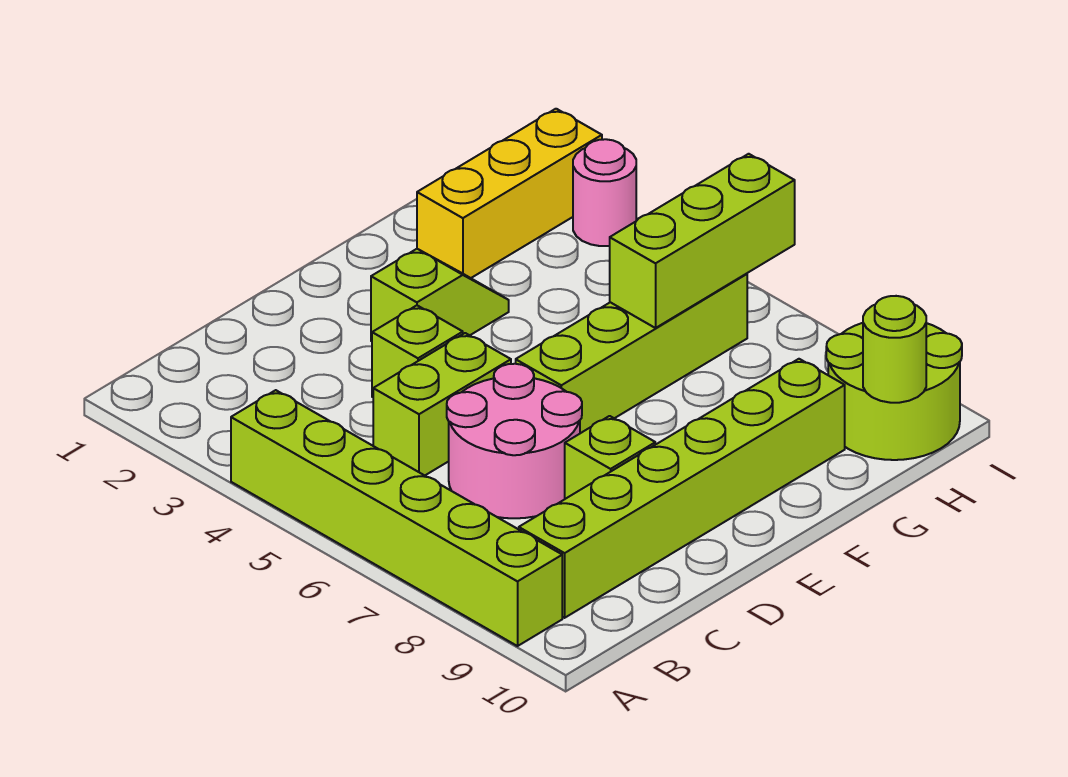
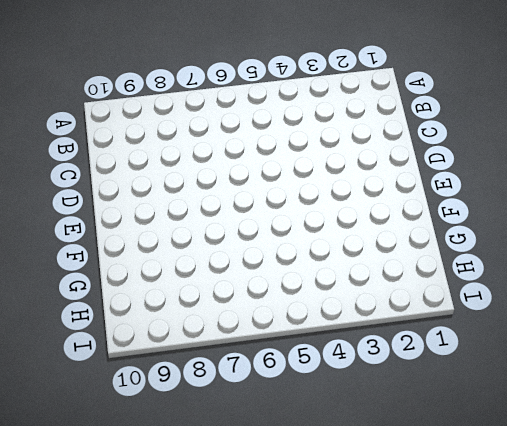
none -> lime 1x6 brick [231,390,562,646]
none -> lime 1x6 brick [519,359,845,618]
none -> lime 1x2 brick [373,333,511,475]

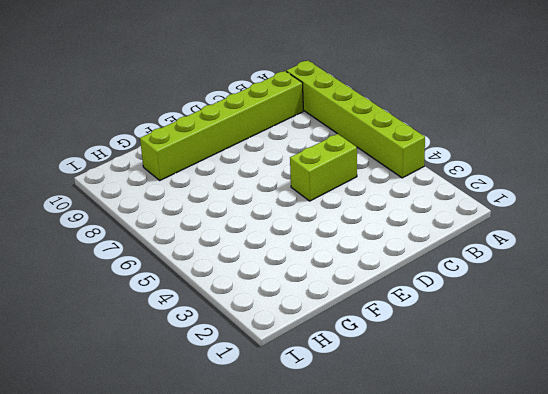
none -> pink 2x2 round brick [447,364,582,518]
none -> lime 1x1 brick [372,305,463,397]
none -> lime 1x1 brick [565,416,655,499]

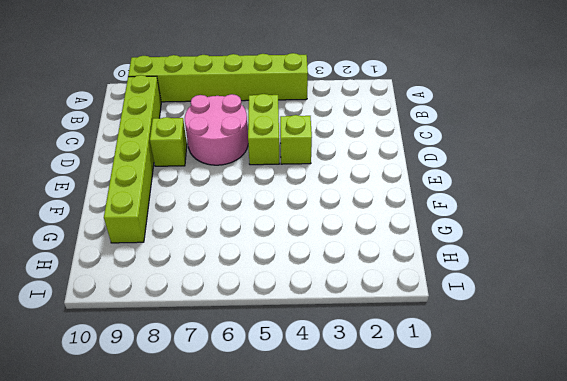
none -> lime 1x2 slope [371,249,509,341]
none -> lime 1x4 brick [516,274,747,433]
none -> yellow 1x3 brick [417,109,602,278]

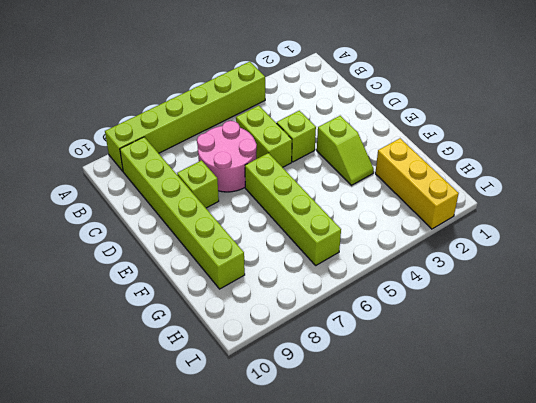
none -> lime 2x2 round brick [826,323,962,460]
none -> pink 1x1 round brick [573,139,636,246]
none -> lime 1x3 brick [610,154,795,328]

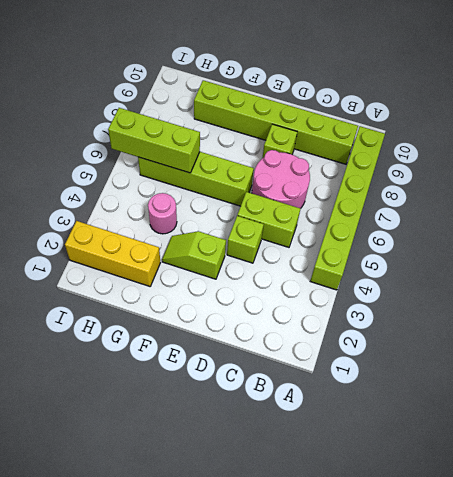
pink 1x1 round brick [148,193,177,234] -> pink 1x1 round brick moved to [573,139,636,246]
none -> lime 2x2 round brick [826,323,962,460]
none -> lime 1x1 round brick [863,296,926,403]

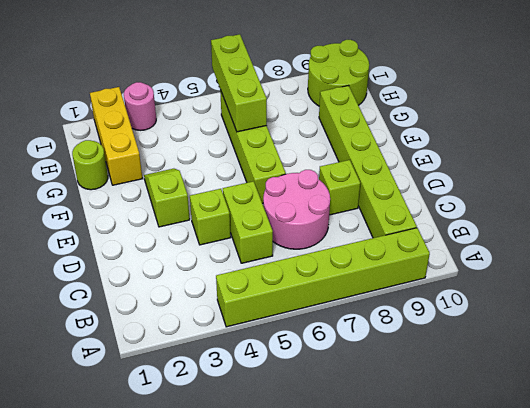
lime 1x1 round brick [72,140,108,190] -> lime 1x1 round brick moved to [863,296,926,403]

